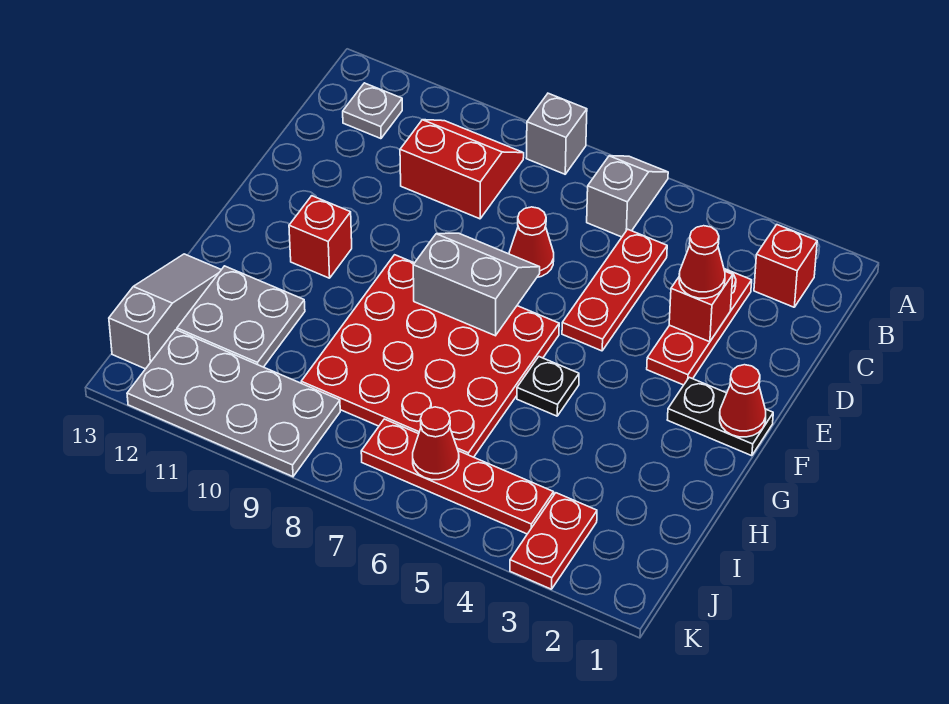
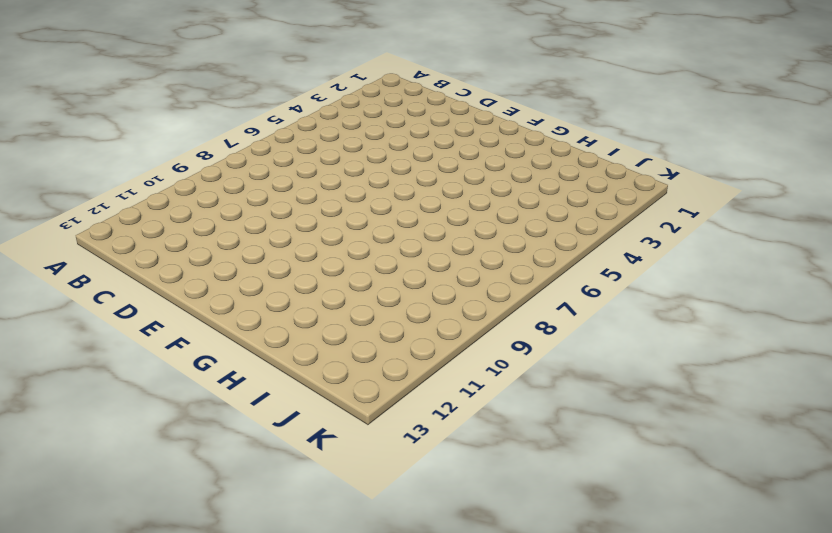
none -> grey 1x2 slope [587,156,668,237]
none -> grey 1x1 brick [526,93,587,174]
none -> red 1x1 brick [754,225,817,307]

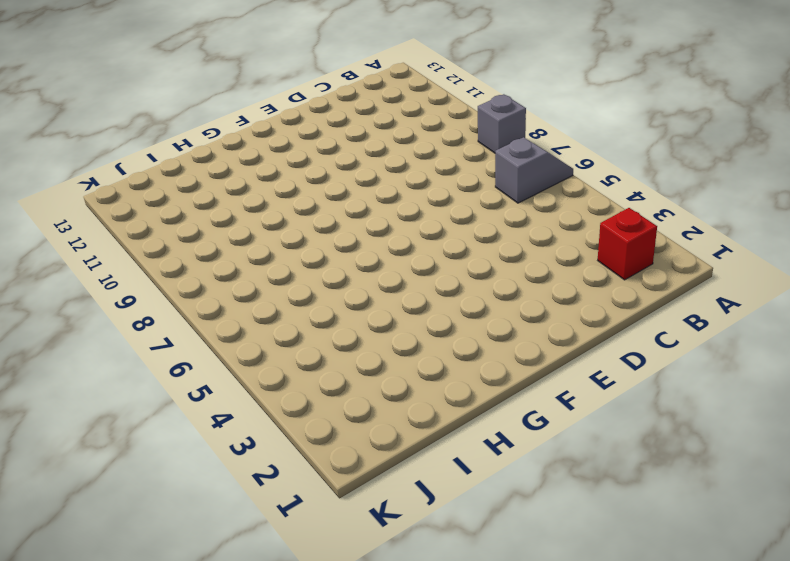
none -> red 2x2 slope [400,120,524,219]
none -> grey 1x1 plate [343,83,402,139]
none -> red 1x3 plate [647,269,752,385]

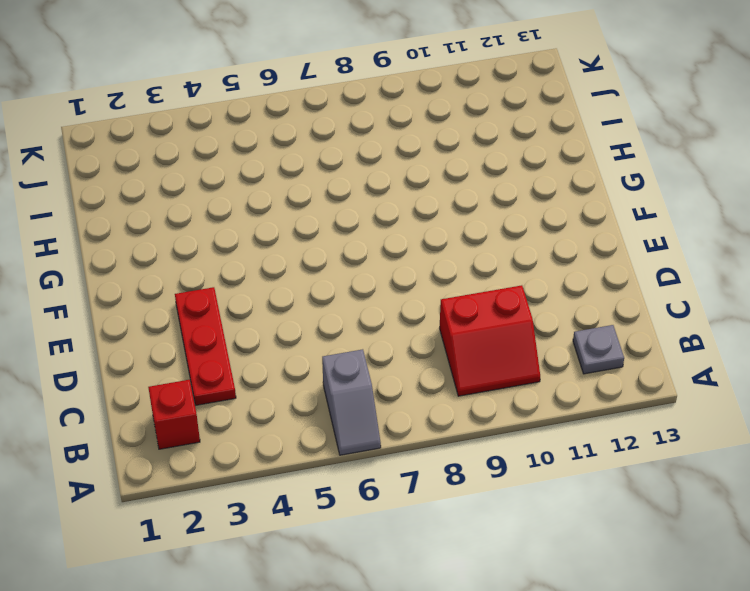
none -> grey 1x1 brick [526,93,587,174]
none -> red 1x3 plate [562,229,667,351]
none -> red 1x1 cone [509,207,554,277]

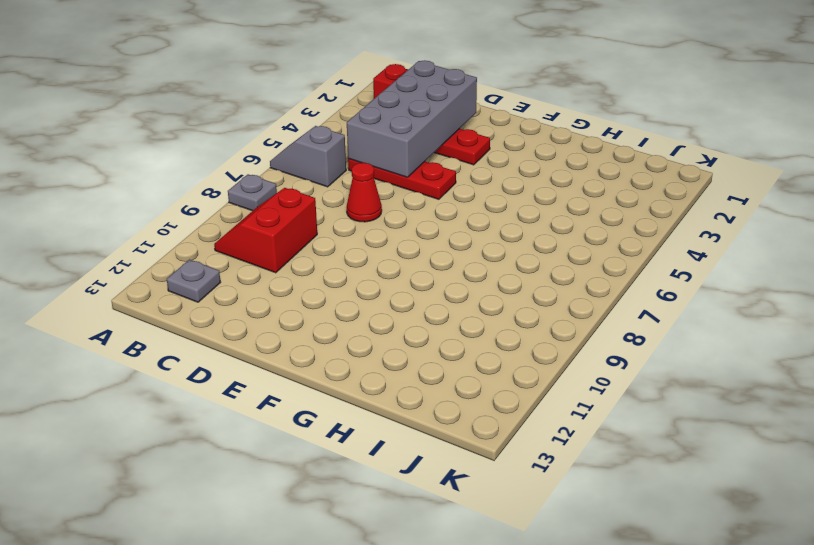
grey 1x1 plate [228,174,277,211] -> grey 1x1 brick [526,93,587,174]
grey 2x4 brick [347,60,477,177] -> red 1x1 brick [669,271,733,342]
none -> black 1x2 plate [667,377,773,456]
none -> red 4x4 plate [301,255,559,457]
none -> red 1x1 brick [289,196,352,278]

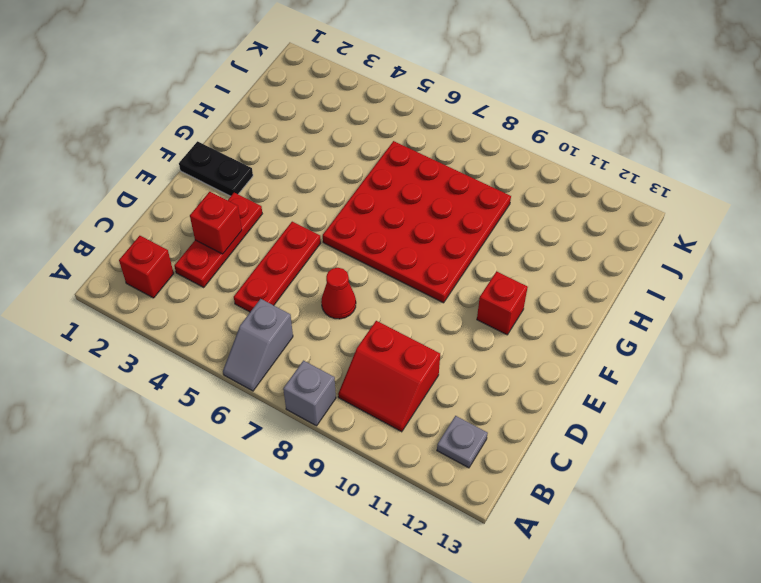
none -> black 1x1 plate [517,357,579,416]
none -> grey 2x2 plate [177,266,305,367]
none -> grey 1x3 slope [109,254,221,369]

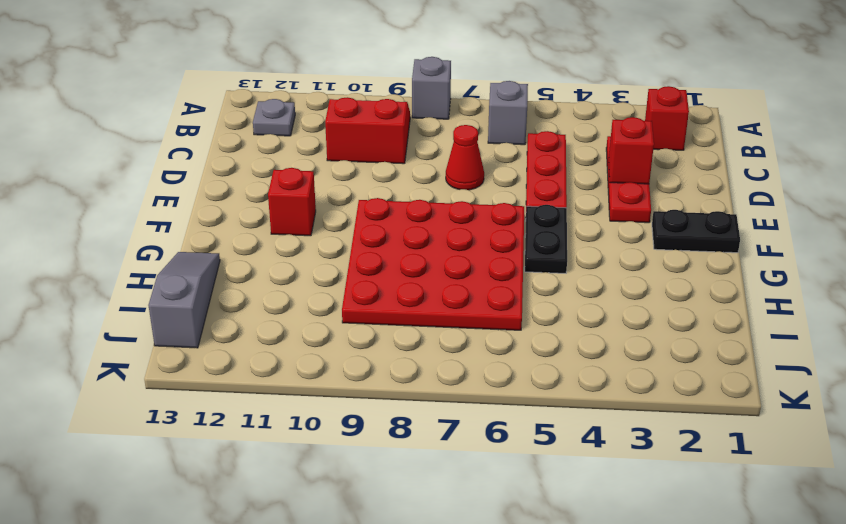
black 1x2 plate [525,205,567,273] -> black 1x1 plate [517,357,579,416]
none -> grey 2x2 plate [177,266,305,367]
none -> red 1x2 plate [510,493,597,589]
none -> red 1x4 plate [361,419,554,534]

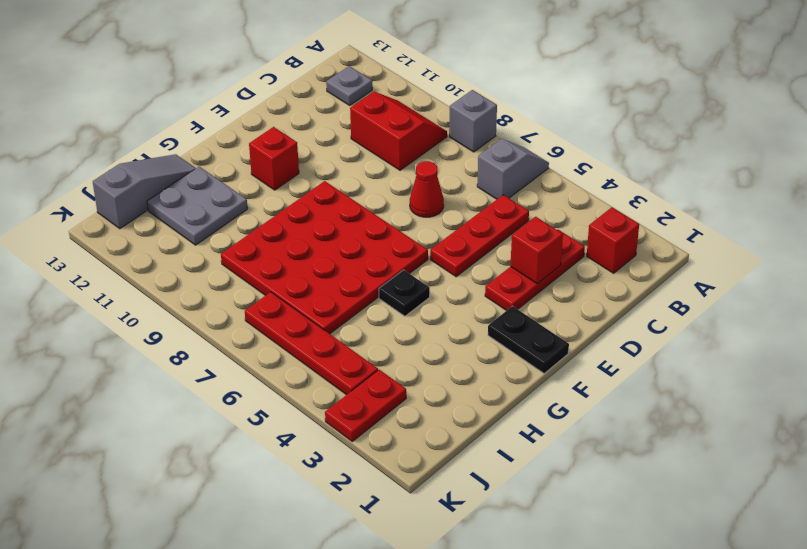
none -> grey 2x4 plate [127,330,340,477]
none -> grey 2x2 slope [413,233,540,336]
none -> red 1x1 cone [720,365,766,437]

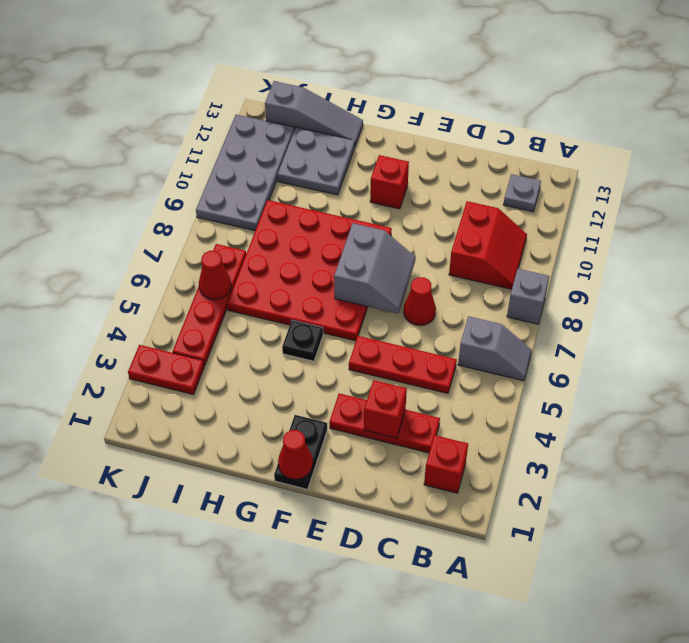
none -> red 1x1 cone [679,226,725,298]

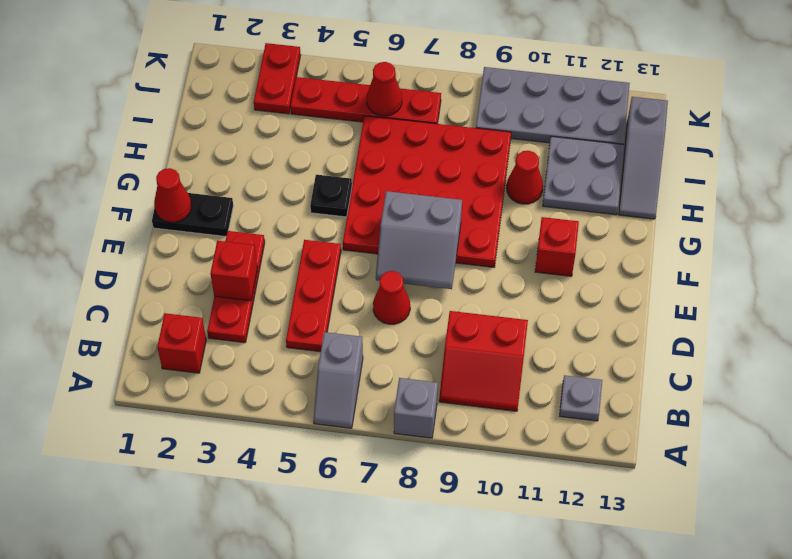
red 1x1 cone [507,151,543,204] -> red 1x1 cone moved to [679,226,725,298]

